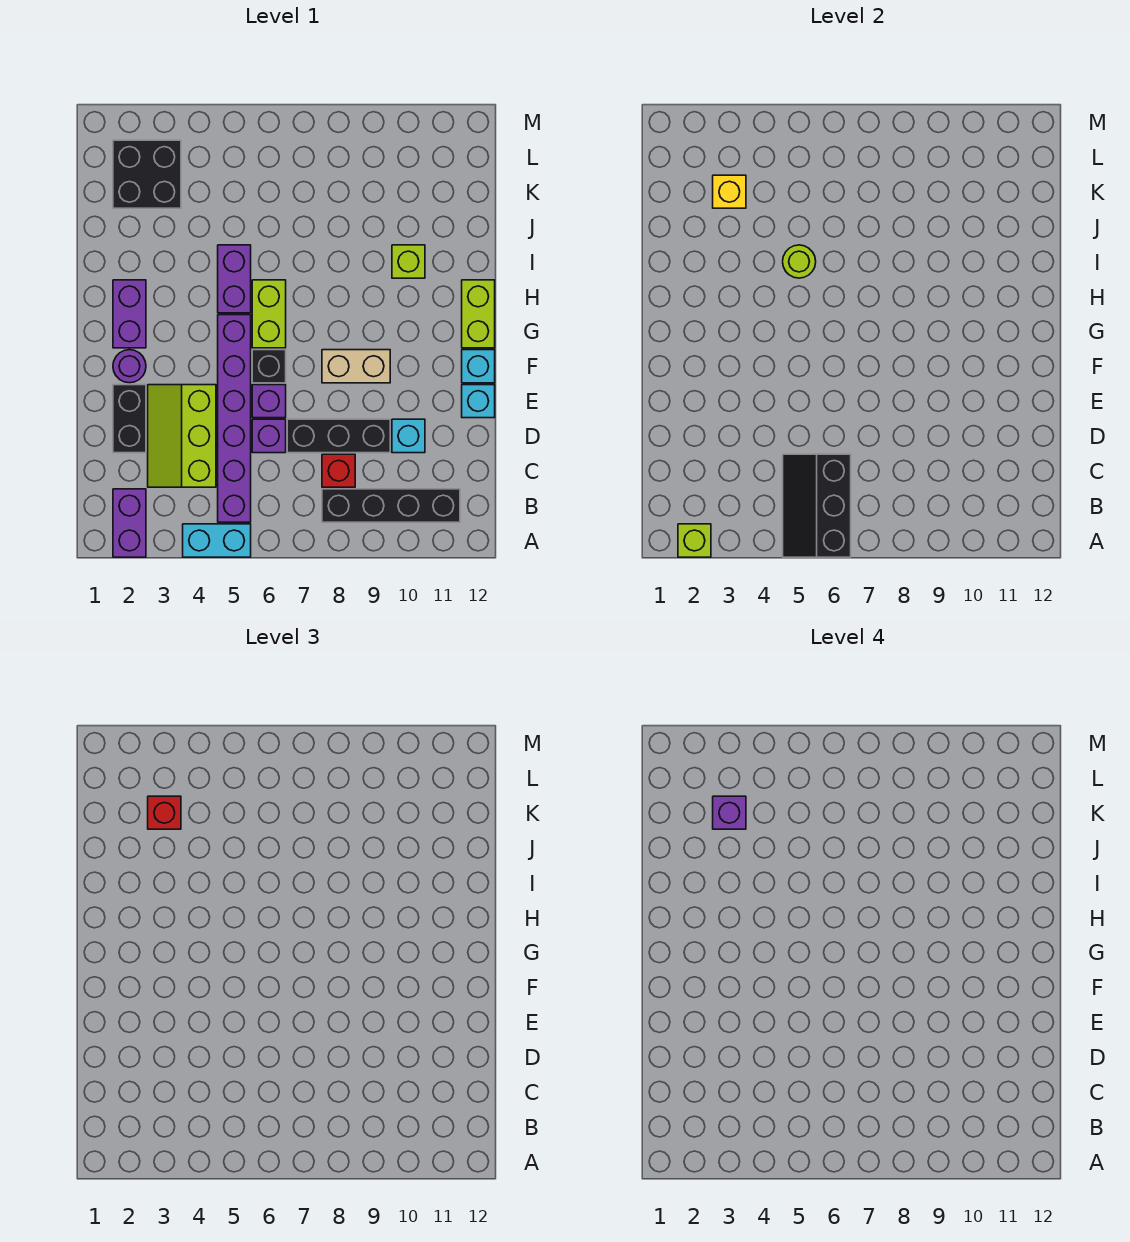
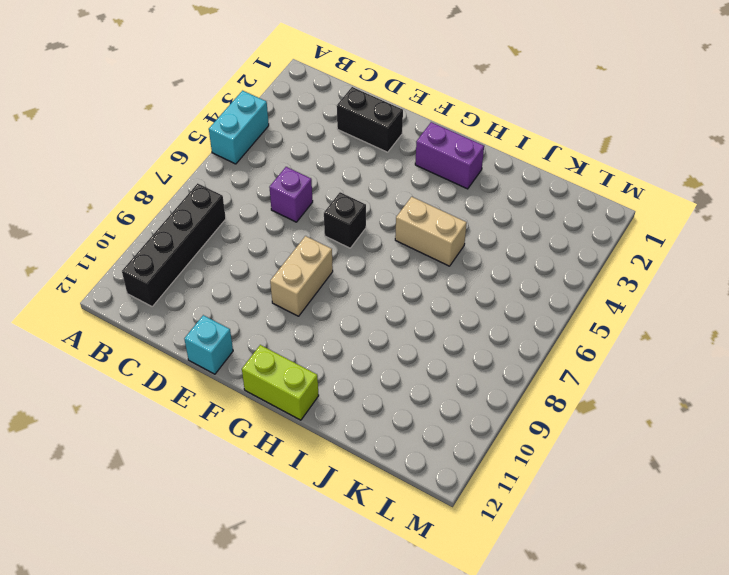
tan 1x2 brick [395,197,467,266] -> purple 1x2 brick [218,245,251,313]
none -> purple 1x2 brick [113,489,146,557]
none -> purple 1x6 brick [218,315,251,522]
none -> lime 2x3 slope [148,385,216,487]

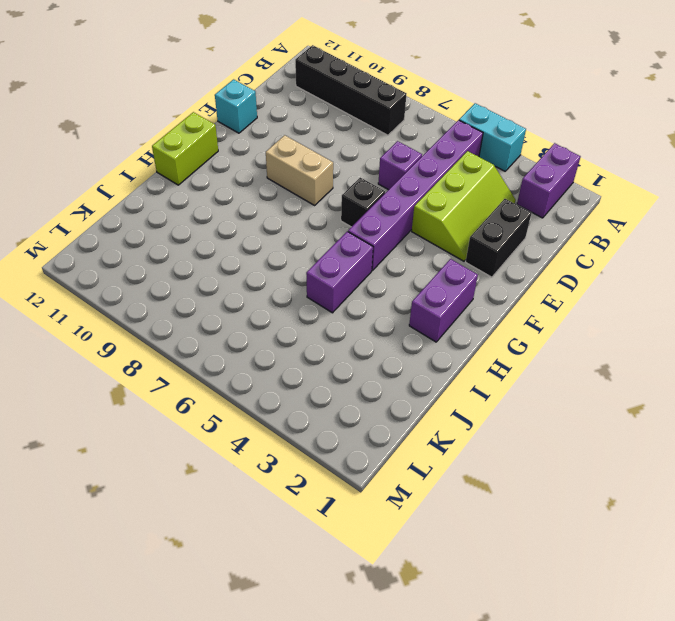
none -> red 1x1 brick [322,454,355,487]
none -> black 1x3 brick [287,419,390,453]
none -> cyan 1x1 brick [392,419,425,453]

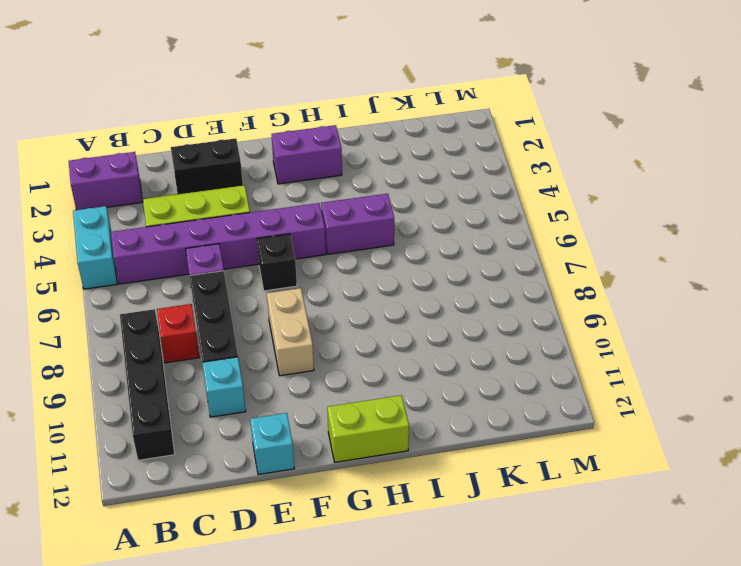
none -> purple 1x1 brick [252,385,286,418]
none -> purple 1x1 round brick [113,350,146,383]
none -> cyan 1x1 brick [462,350,495,383]

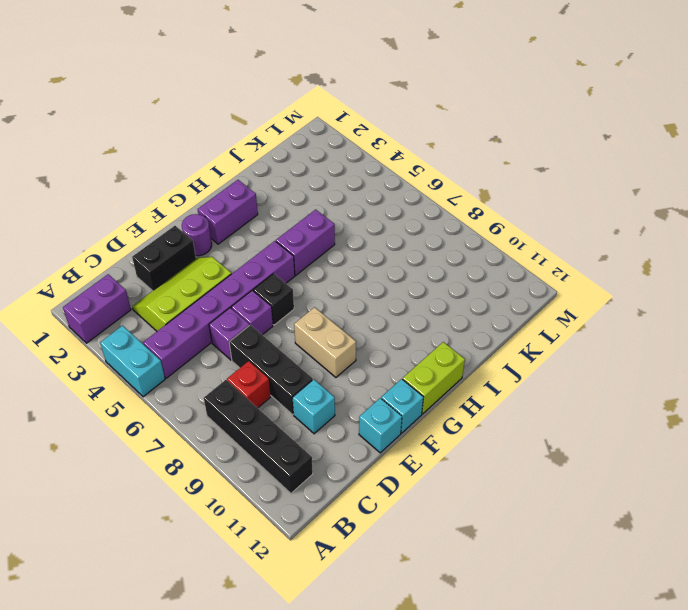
none -> lime 1x2 brick [252,280,286,348]
none -> lime 1x1 brick [392,245,425,278]
none -> black 2x2 brick [113,140,181,208]

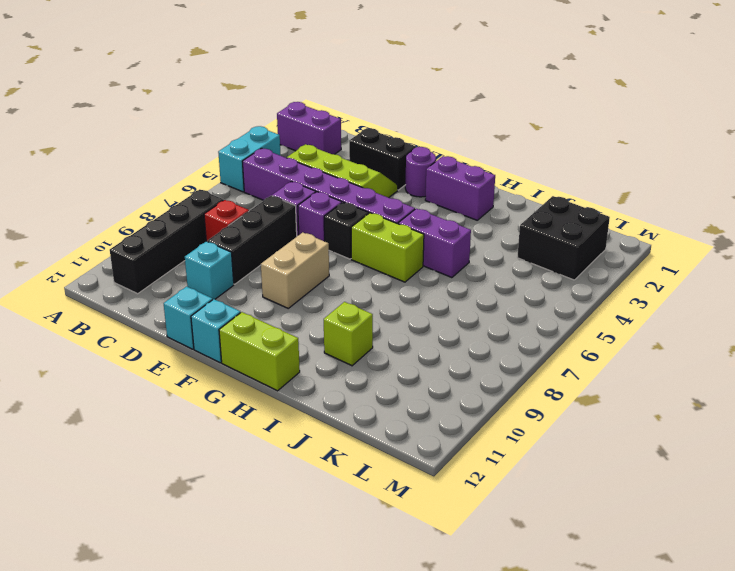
none -> lime 1x1 brick [678,524,711,557]
none -> black 2x3 slope [783,454,851,557]
none -> lime 1x1 round brick [783,245,816,278]

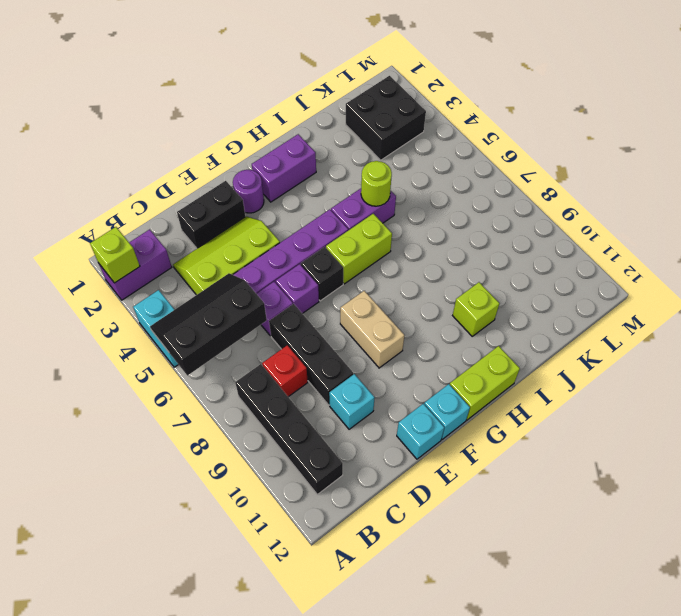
none -> yellow 1x1 brick [713,175,746,208]
none -> red 1x1 brick [148,796,181,829]
none -> purple 1x1 brick [713,796,746,829]

